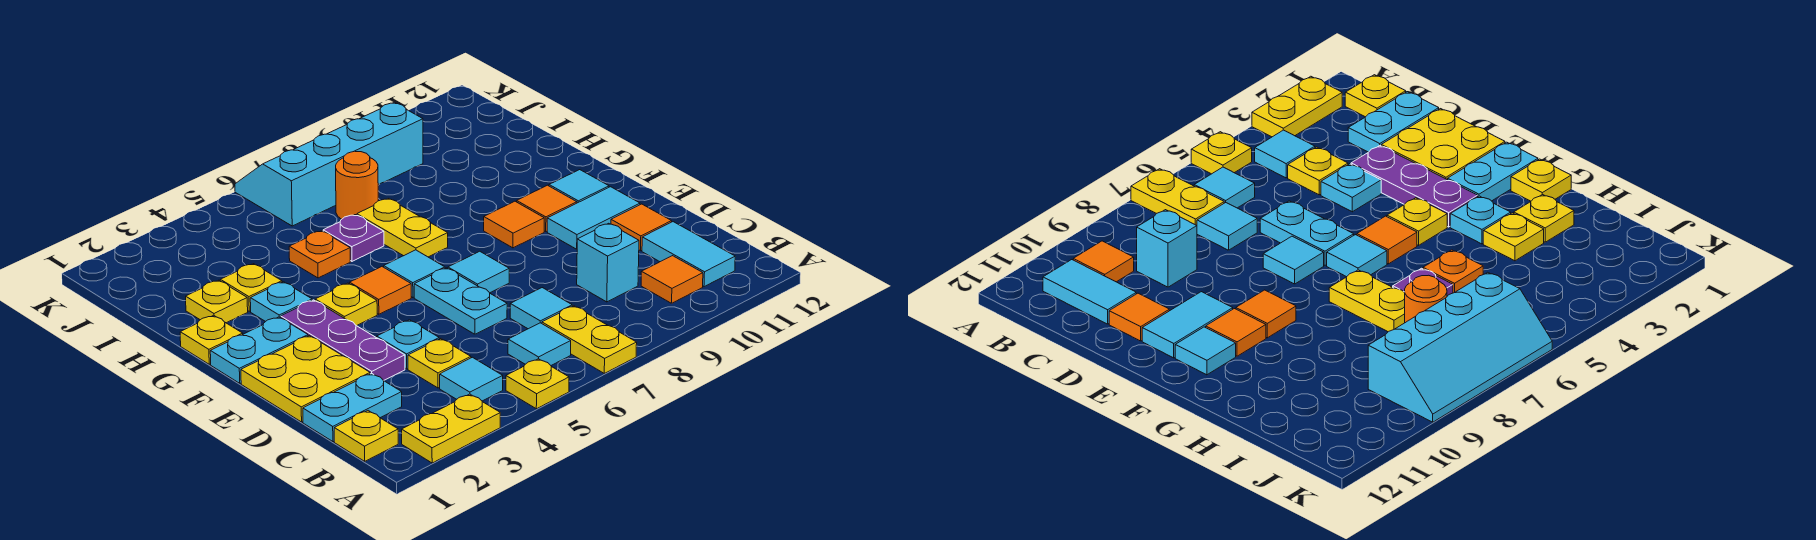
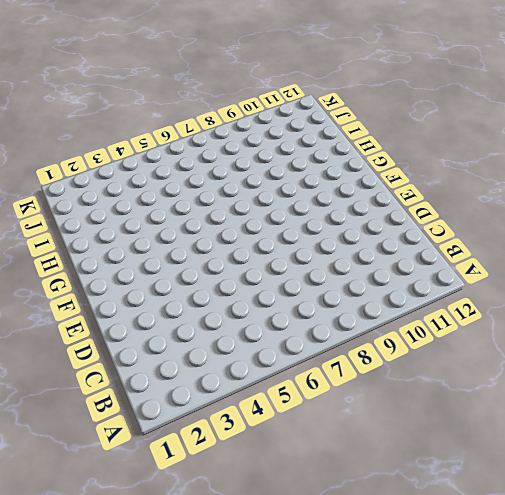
none -> yellow 1x2 plate [402,394,500,463]
none -> yellow 1x1 plate [506,359,569,409]
none -> yellow 1x2 plate [542,306,637,373]
none -> yellow 1x1 plate [334,411,398,461]

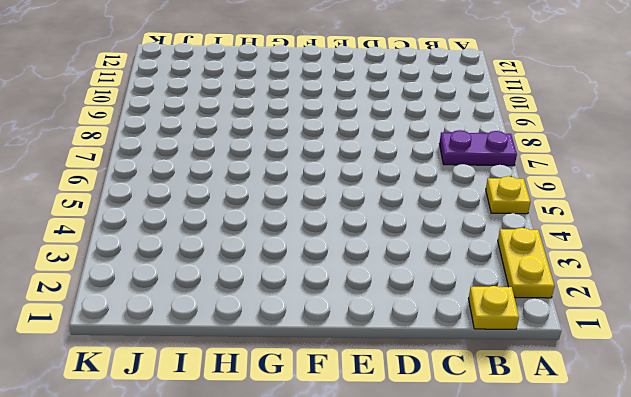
purple 1x2 plate [439,130,517,166] -> yellow 1x2 plate [542,306,637,373]
none -> cyan 1x1 tile [440,357,503,401]
none -> cyan 1x1 tile [508,323,571,365]
none -> orange 1x1 tile [641,256,703,303]
none -> cyan 1x2 tile [642,222,735,287]

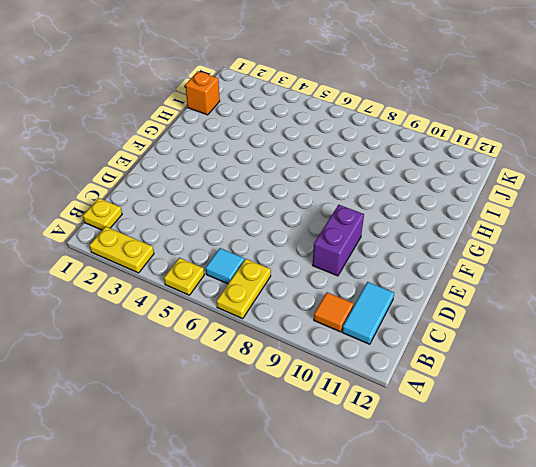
purple 1x2 brick [312,205,364,276] -> none
orange 1x1 brick [185,71,220,115] -> none
none -> cyan 1x1 tile [440,357,503,401]
none -> cyan 1x2 plate [303,373,402,442]
none -> yellow 1x1 plate [408,339,471,388]
none -> cyan 1x1 tile [510,288,572,329]

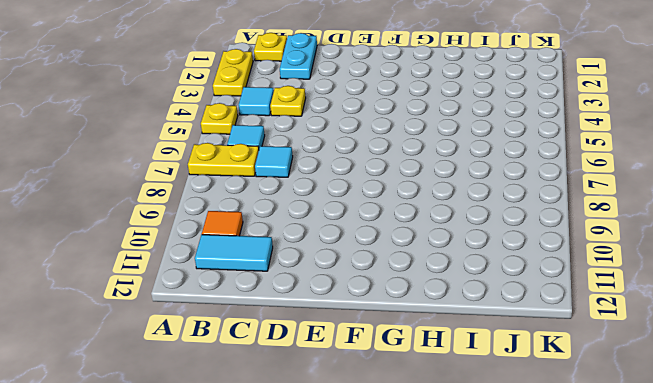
none -> cyan 1x1 brick [577,223,639,302]
none -> yellow 2x2 plate [241,336,370,422]
none -> purple 1x3 plate [281,300,405,381]
none -> cyan 1x1 plate [377,320,439,369]

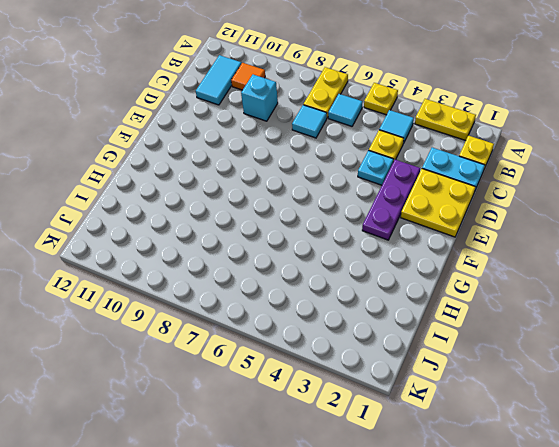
none -> cyan 1x2 plate [414,268,507,334]
none -> orange 1x1 tile [611,204,672,251]
none -> cyan 1x1 tile [448,251,509,293]
none -> cyan 1x2 tile [547,187,640,249]

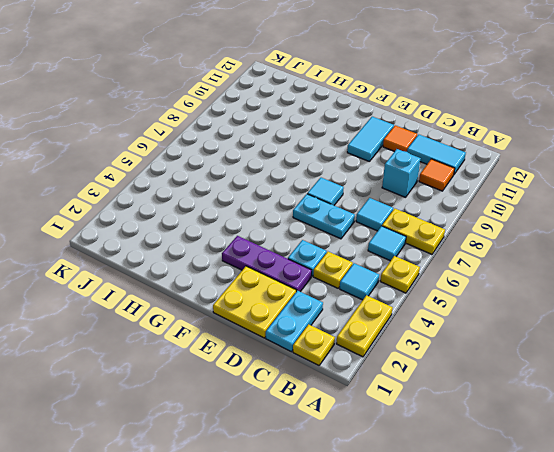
none -> cyan 1x2 plate [210,317,308,383]
none -> yellow 1x1 plate [315,283,377,326]
none -> orange 1x1 tile [350,267,411,314]
none -> cyan 1x1 tile [384,250,445,298]

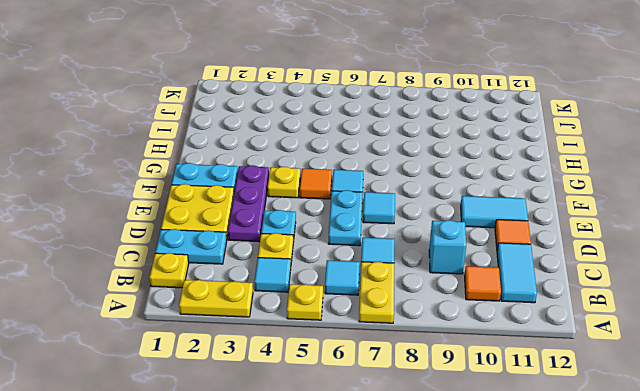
none -> orange 1x1 tile [484,201,544,248]
none -> orange 1x1 tile [517,185,577,231]
none -> cyan 1x1 tile [549,170,609,203]
none -> yellow 1x1 plate [180,315,243,364]

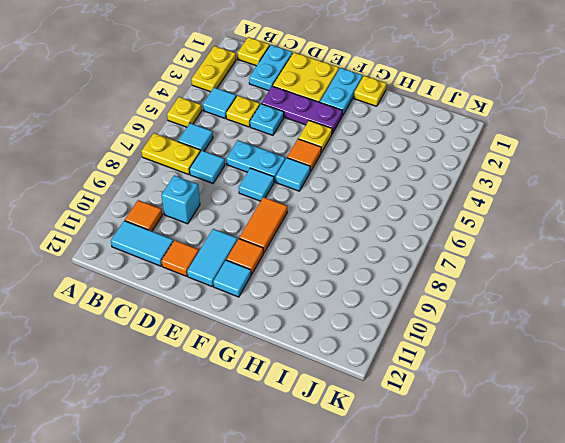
orange 1x2 tile [239,197,287,253] -> orange 1x1 tile [484,201,544,248]
none -> cyan 1x1 plate [250,282,312,322]
none -> yellow 1x2 plate [357,199,448,257]
none -> yellow 1x1 plate [186,280,248,323]
none -> yellow 1x1 plate [220,264,282,311]

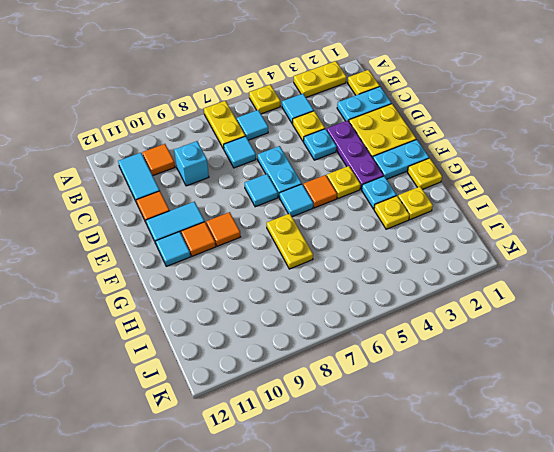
none -> orange 1x1 plate [289,231,350,278]
none -> purple 1x1 plate [323,215,384,261]
none -> orange 1x1 round brick [336,151,378,219]
none -> cyan 2x4 slope [235,103,423,226]

